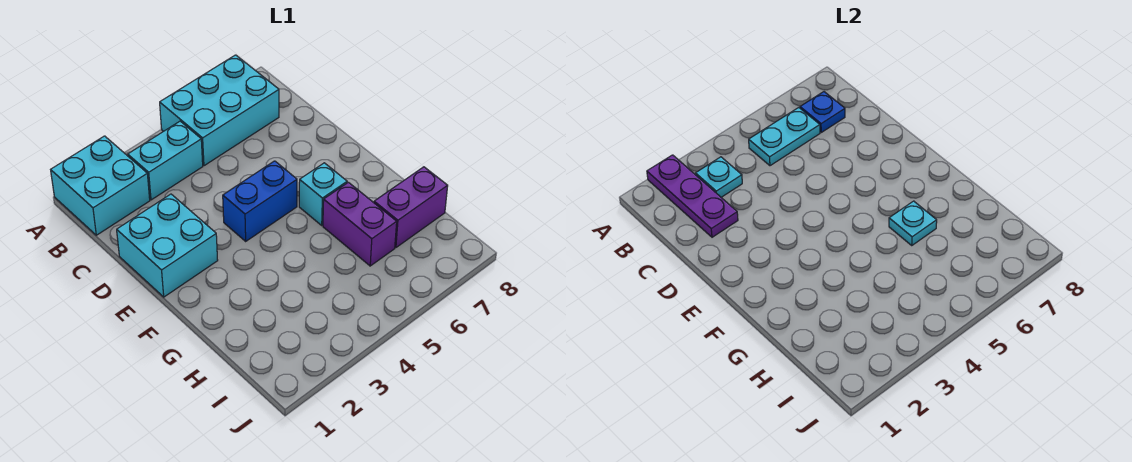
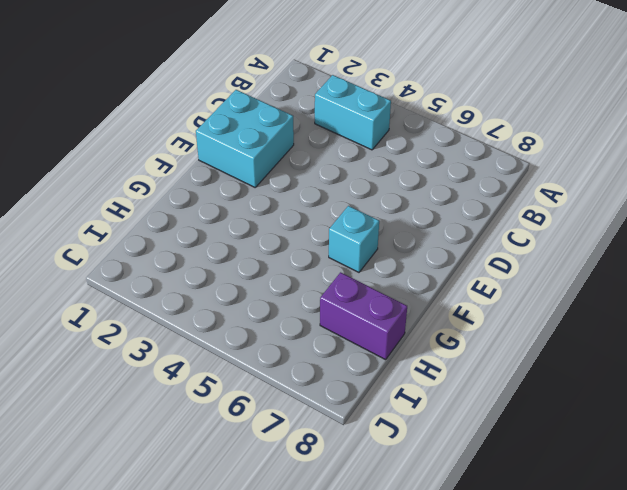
none -> cyan 2x2 brick [51,136,150,235]
none -> cyan 2x3 brick [160,55,279,166]
none -> blue 1x2 brick [223,161,297,241]

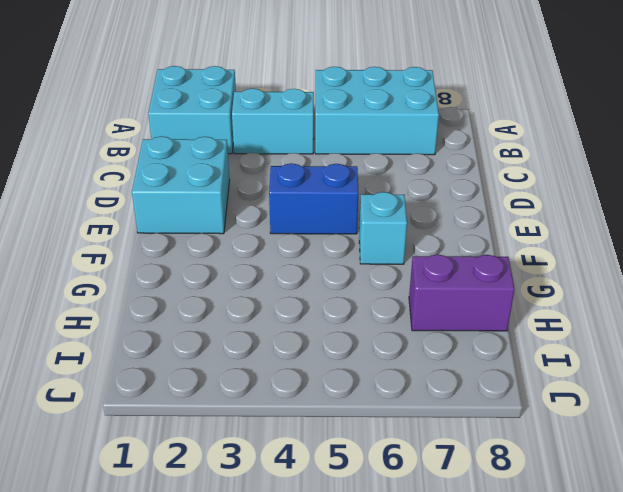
none -> purple 1x2 brick [323,182,397,266]
none -> purple 1x3 plate [647,155,738,237]
none -> cyan 1x1 plate [696,157,742,197]

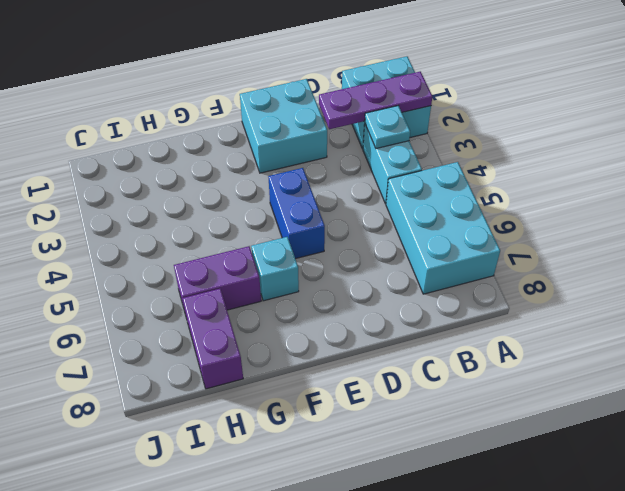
none -> cyan 1x2 plate [749,108,820,166]
none -> blue 1x1 plate [800,92,845,132]
none -> cyan 1x1 plate [889,201,937,245]

